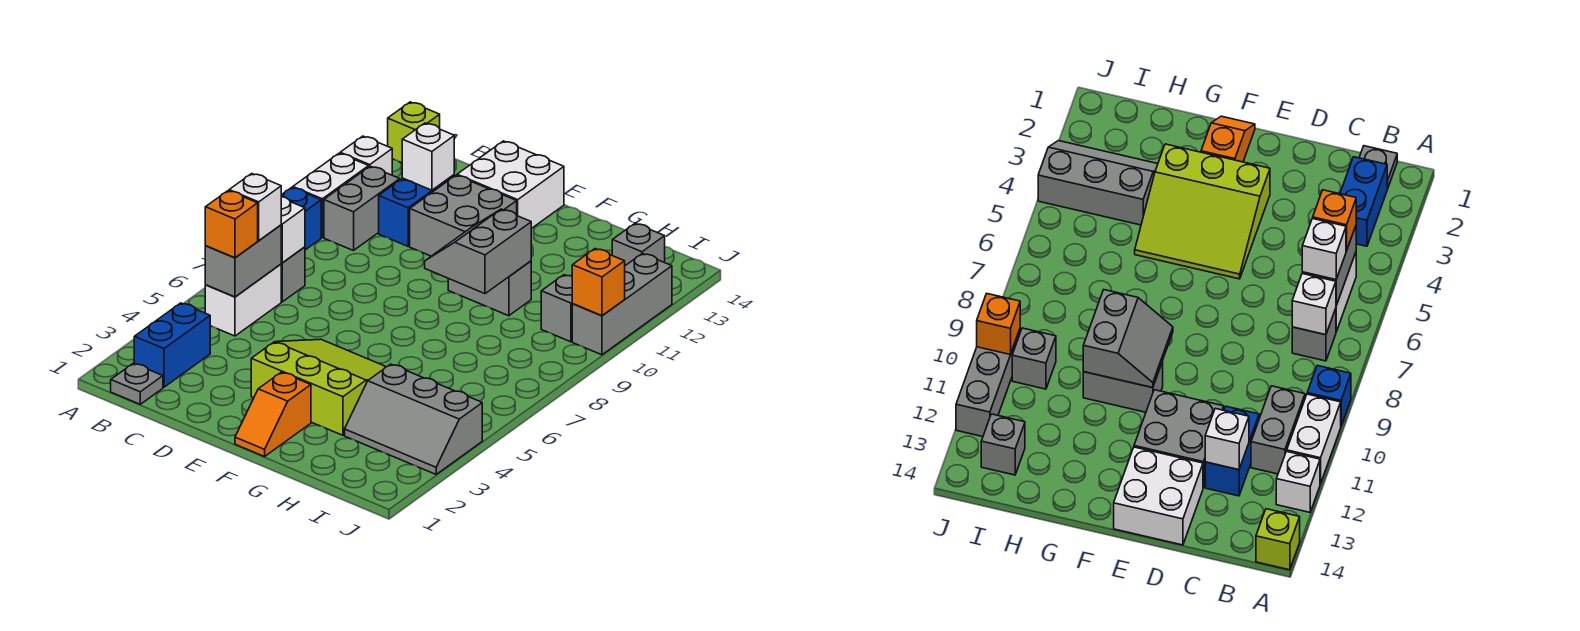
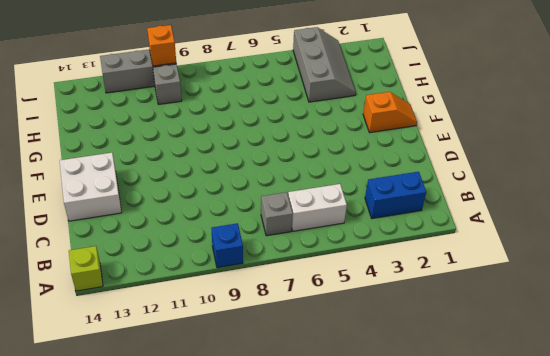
none -> white 1x2 brick [293,153,369,237]
none -> white 1x1 brick [340,136,392,175]
none -> grey 1x1 plate [111,363,163,404]

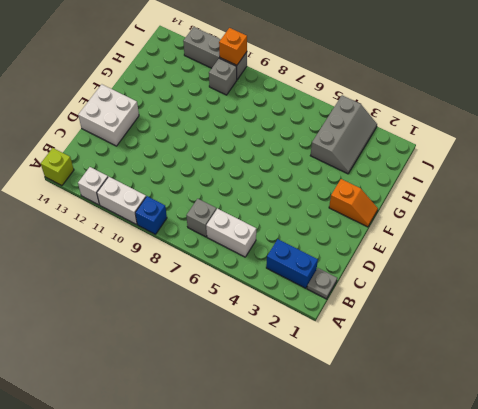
none -> grey 1x2 brick [324,166,400,251]
none -> blue 1x2 brick [379,175,454,246]
none -> grey 2x2 brick [410,175,517,256]

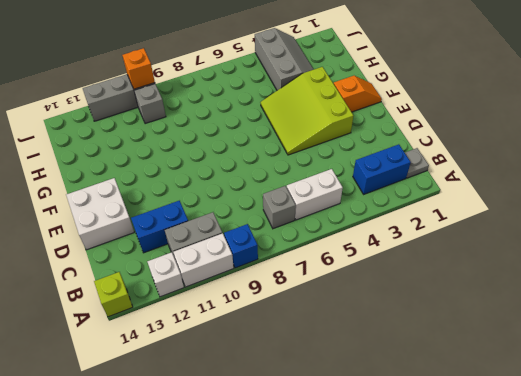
none -> grey 2x2 brick [410,175,517,256]
none -> grey 1x2 brick [448,261,531,316]
none -> grey 1x1 brick [612,223,665,266]

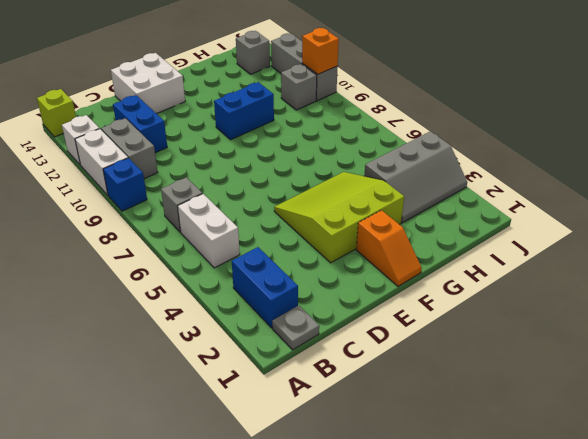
blue 1x2 brick [214,82,274,140] -> grey 1x2 brick [448,261,531,316]
none -> grey 2x2 brick [410,175,517,256]
none -> grey 1x2 brick [205,225,281,297]
none -> white 1x1 brick [281,197,305,263]

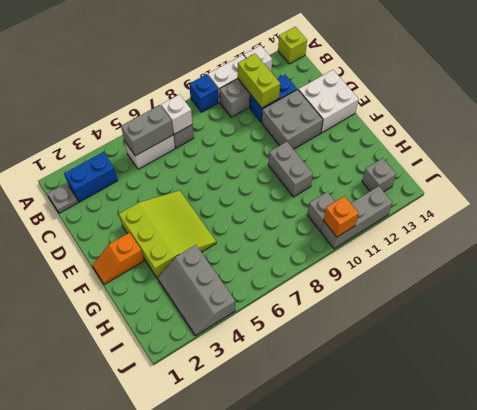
lime 1x2 brick [238,53,280,108] -> none
none -> white 1x1 brick [402,123,454,190]
none -> grey 2x2 slope [425,209,531,294]
none -> orange 1x1 brick [205,191,258,258]

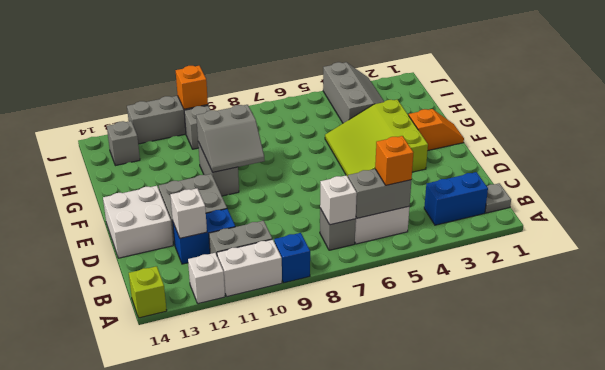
none -> white 1x1 brick [229,174,281,241]

